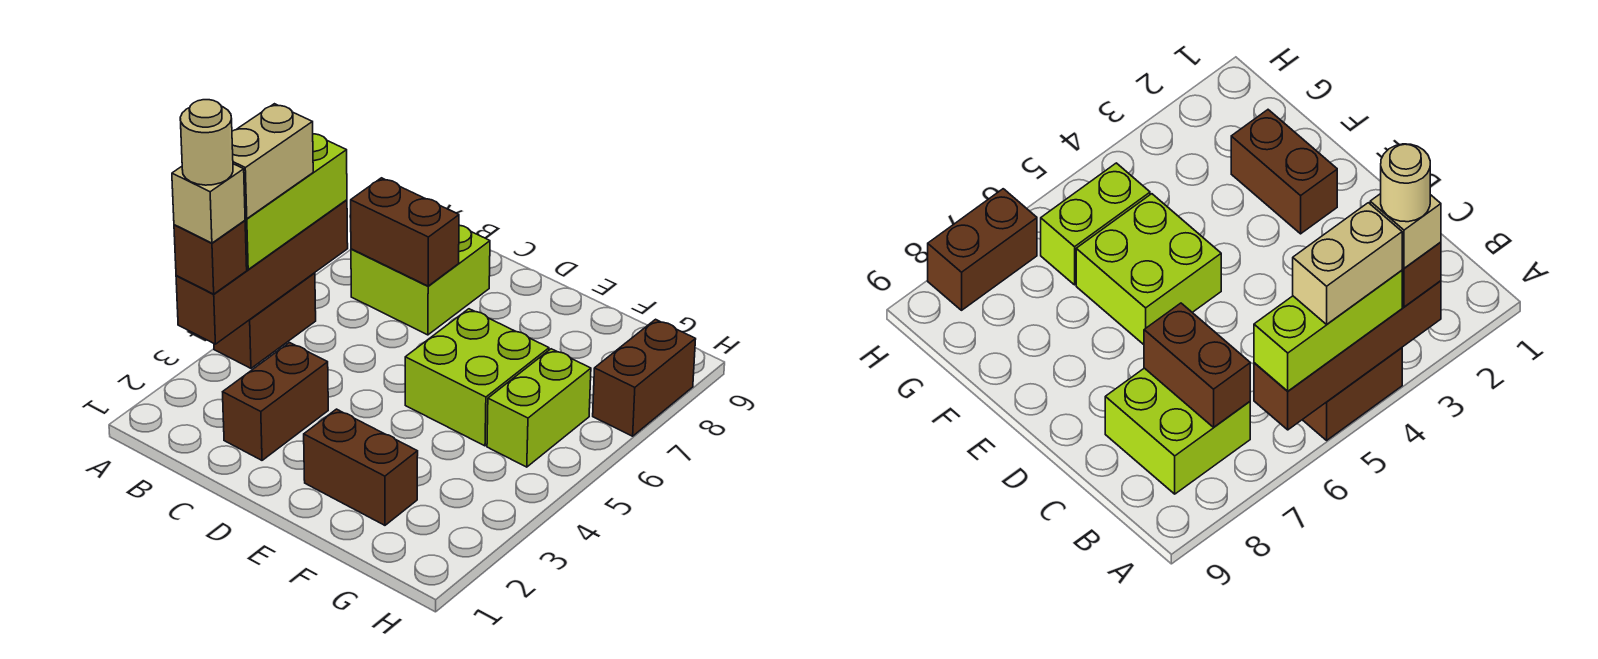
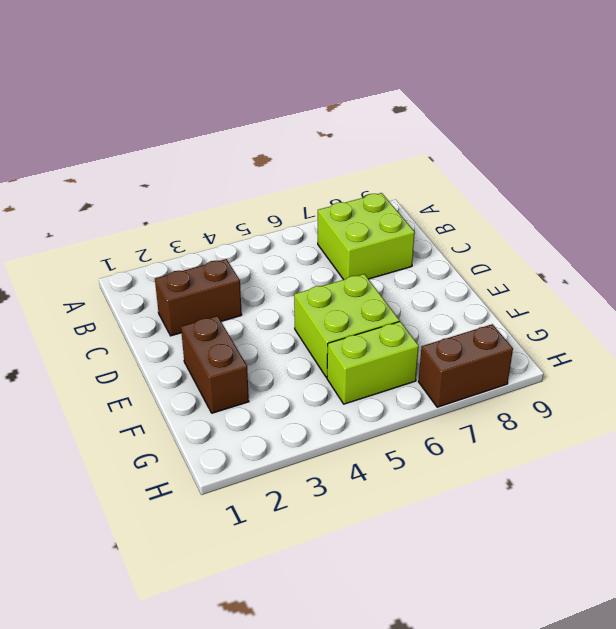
none -> brown 1x2 brick [214,273,316,368]
none -> brown 1x4 brick [176,200,348,344]
none -> brown 1x2 brick [351,178,459,286]

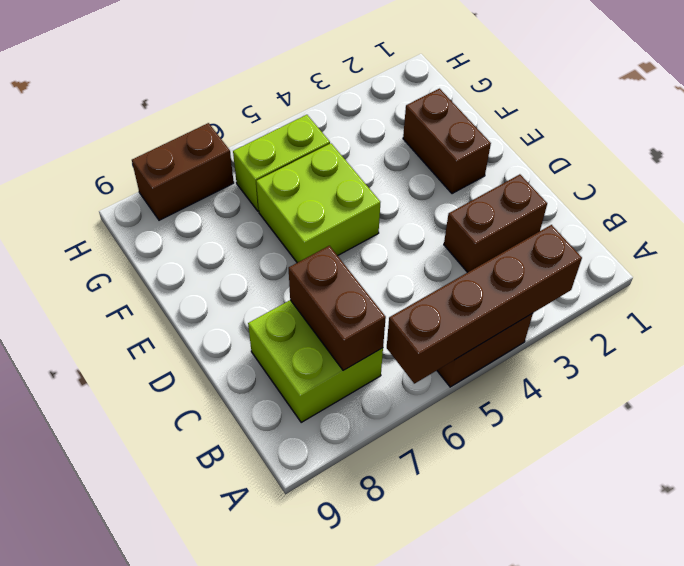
none -> brown 1x1 brick [174,221,247,294]
none -> lime 1x3 brick [245,134,347,269]
none -> tan 1x1 brick [172,164,245,243]

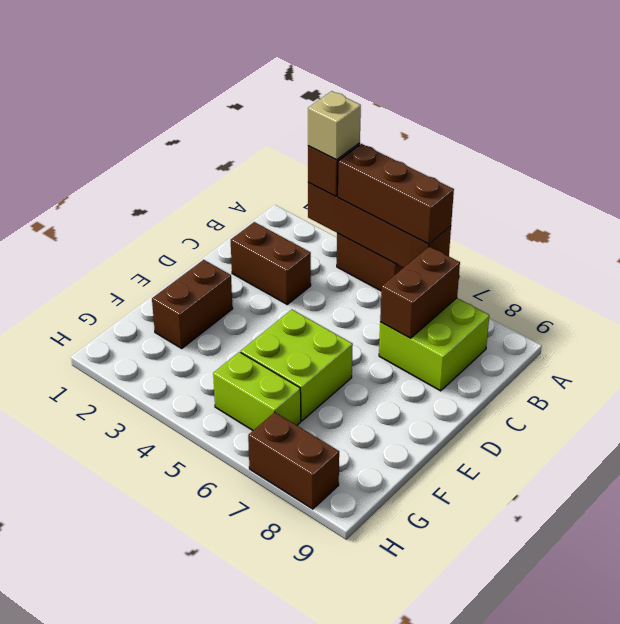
brown 1x3 brick [338,144,454,244] -> lime 1x3 brick [245,134,347,269]
none -> tan 1x2 brick [232,104,313,219]
none -> tan 1x1 round brick [180,100,233,185]

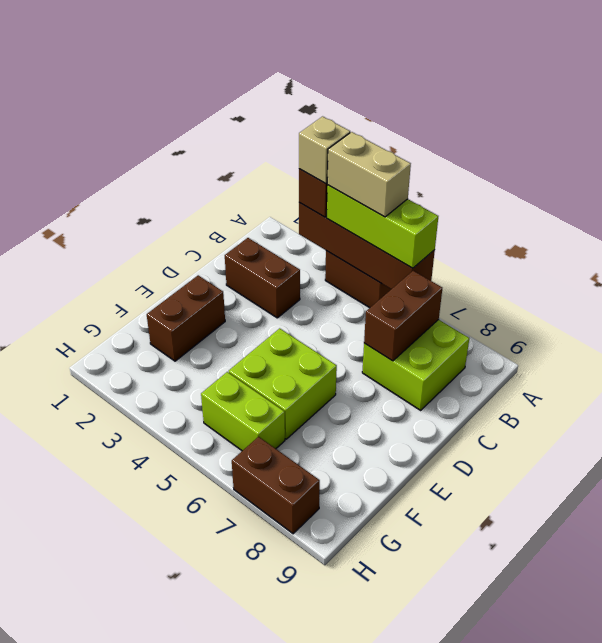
none -> tan 1x1 round brick [180,100,233,185]

